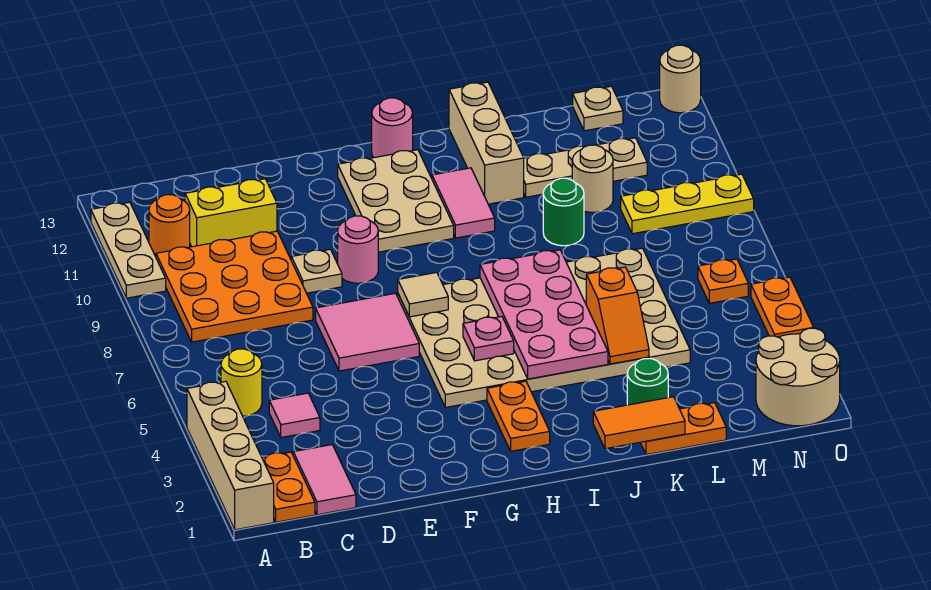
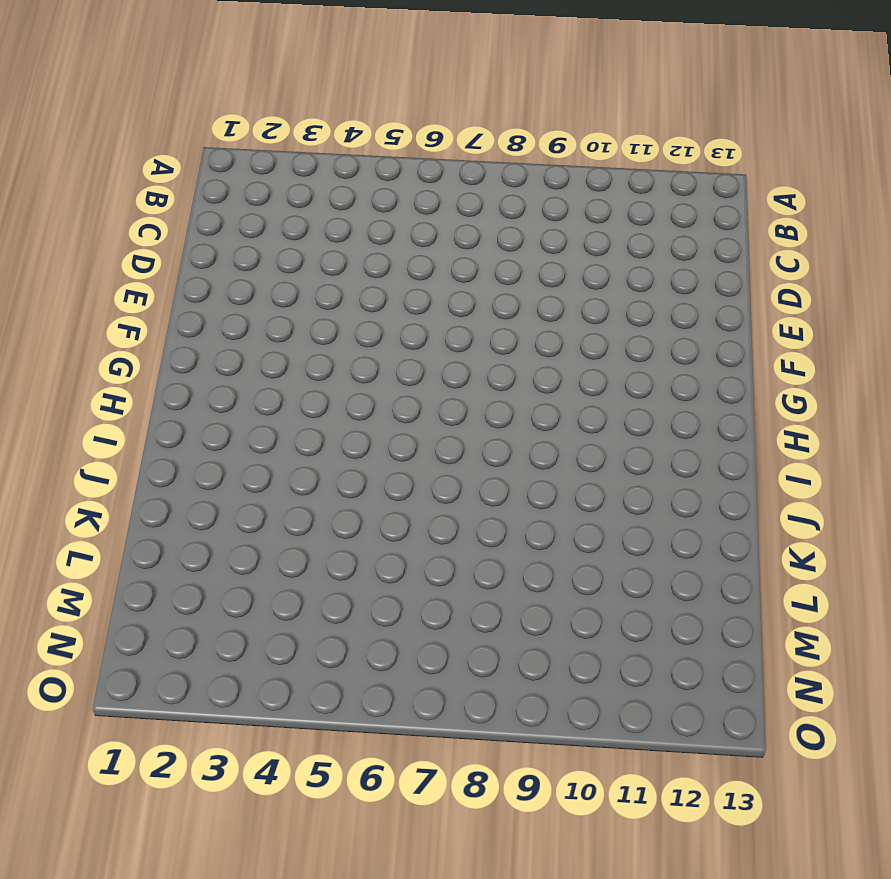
none -> tan 1x4 brick [187,381,274,530]
none -> tan 1x3 plate [91,202,166,298]
none -> orange 1x2 plate [262,452,315,522]
none -> yellow 1x1 round brick [221,349,262,416]

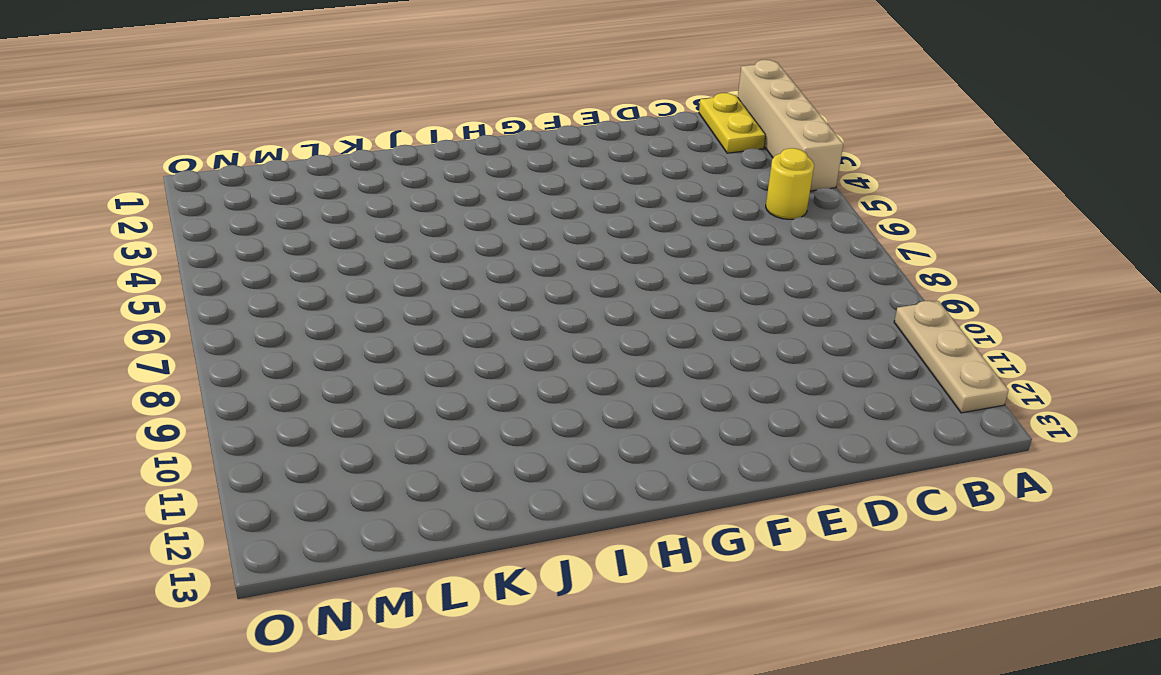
yellow 1x2 plate [699,93,766,153] -> orange 1x2 plate [262,452,315,522]
none -> orange 3x3 plate [156,231,313,342]
none -> orange 1x1 round brick [149,195,190,257]
none -> pink 1x2 tile [293,445,356,515]
none -> pink 1x1 tile [269,393,320,438]

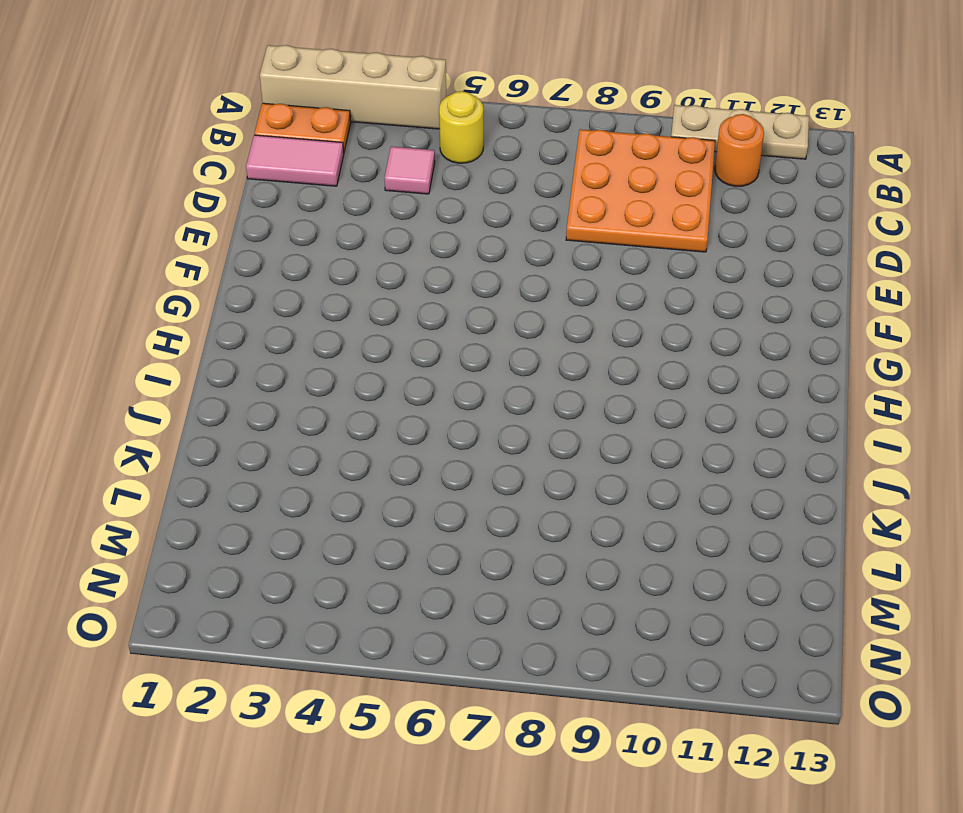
none -> yellow 1x2 brick [185,179,277,247]
none -> pink 2x2 tile [316,293,419,371]
none -> tan 1x1 plate [291,249,342,293]
none -> pink 1x1 round brick [338,216,378,283]

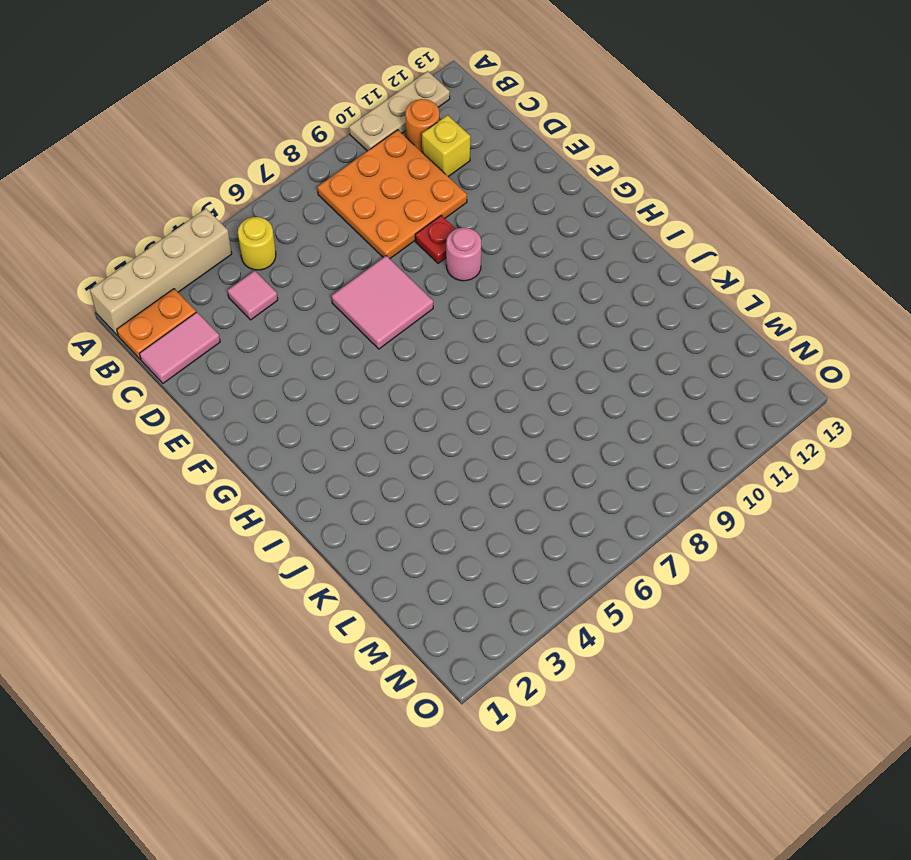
yellow 1x1 brick [422,115,470,177] -> yellow 1x2 brick [185,179,277,247]
red 1x1 plate [415,215,455,264] -> tan 1x1 plate [291,249,342,293]
none -> tan 4x6 plate [398,248,690,407]
none -> tan 2x3 plate [338,150,454,252]
none -> orange 1x2 plate [487,381,550,451]
none -> pink 1x1 round brick [372,98,413,158]

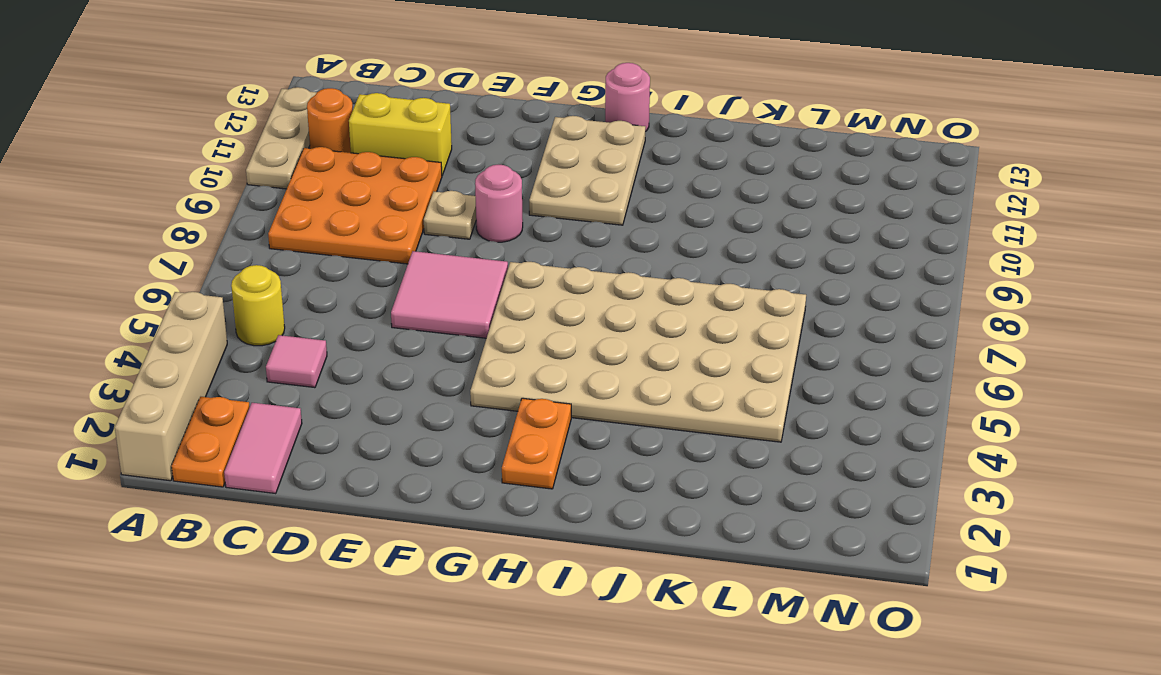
none -> pink 1x2 tile [432,168,495,238]
none -> tan 1x3 brick [449,82,524,204]
none -> orange 1x2 plate [640,403,726,455]
none -> green 1x1 round brick [627,358,668,405]

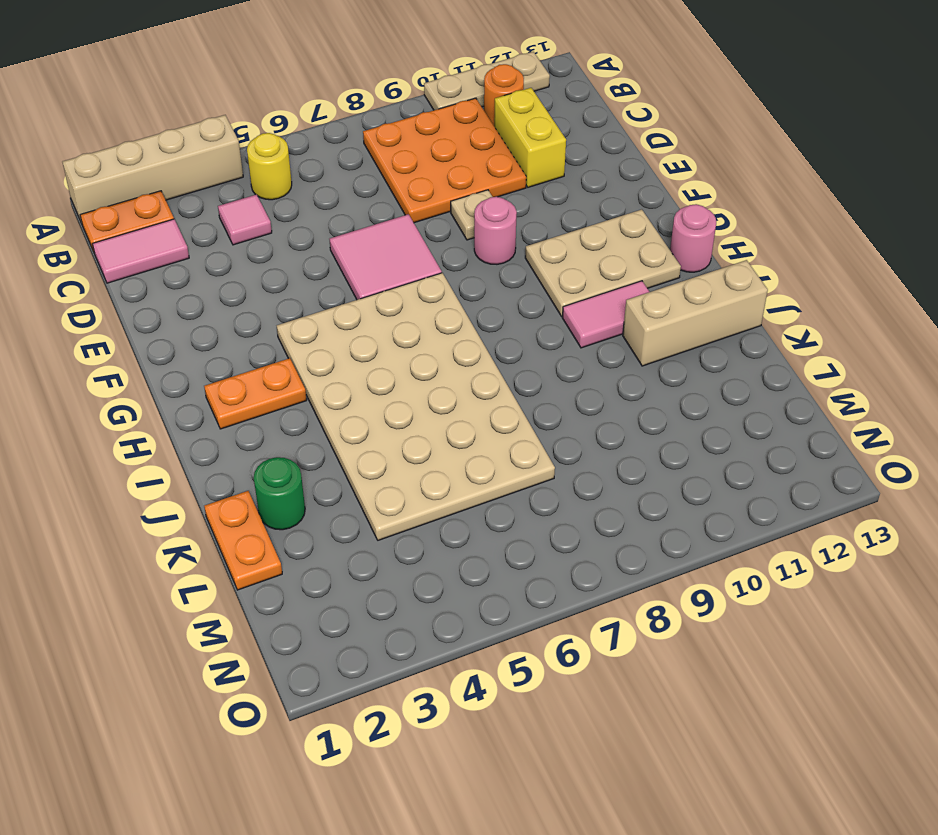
none -> green 1x1 round brick [543,178,584,246]
none -> tan 1x3 plate [524,138,647,197]
none -> tan 1x1 round brick [572,145,613,213]
none -> yellow 1x3 plate [621,174,754,234]

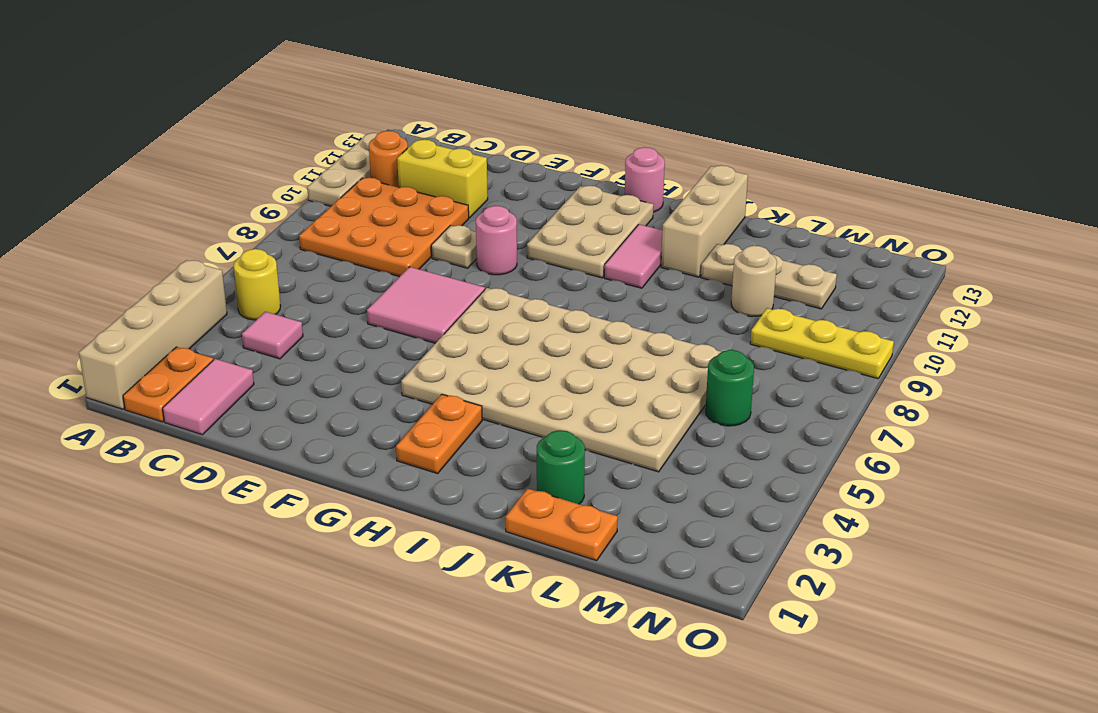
green 1x1 round brick [706,350,754,426] -> green 1x1 round brick moved to [543,178,584,246]
none -> tan 1x1 plate [573,86,623,131]
none -> tan 2x2 round brick [756,328,840,426]
none -> orange 1x1 plate [698,259,748,303]
none -> orange 1x2 plate [751,277,814,337]

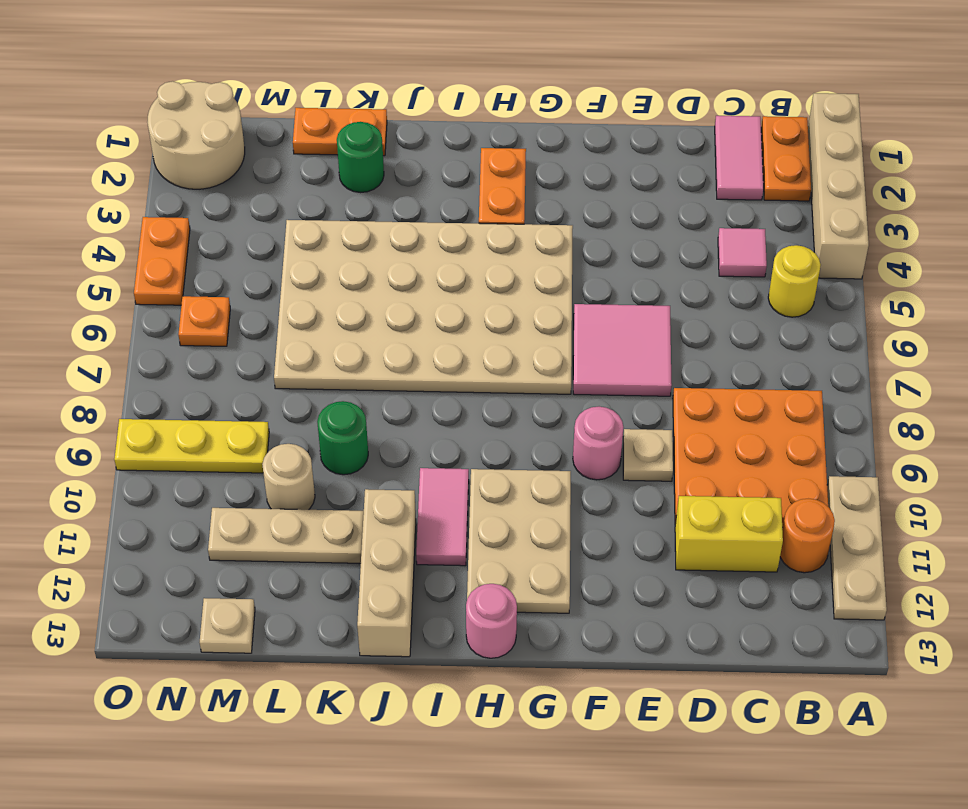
none -> tan 1x1 round brick [660,45,701,113]
none -> tan 1x1 tile [398,272,448,317]
none -> pink 1x1 plate [463,316,514,361]
none -> pink 2x4 plate [480,250,608,379]

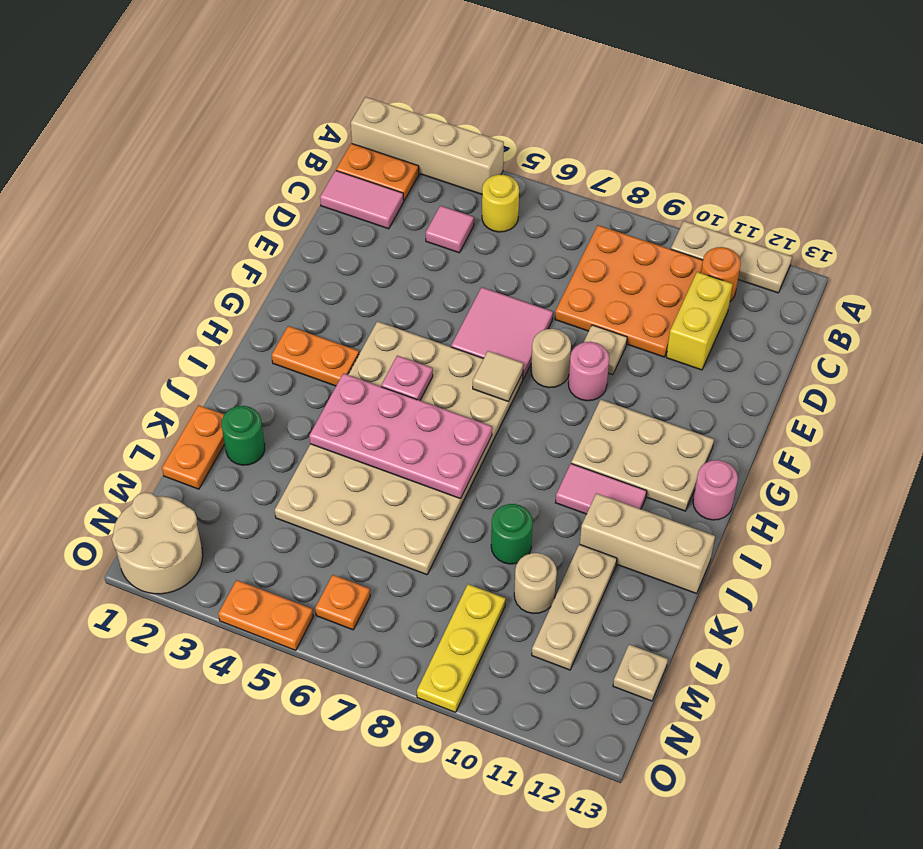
tan 1x1 round brick [531,329,571,388] -> tan 1x1 round brick moved to [660,45,701,113]
none -> orange 1x2 tile [593,397,685,449]
none -> orange 1x2 slope [586,267,649,364]

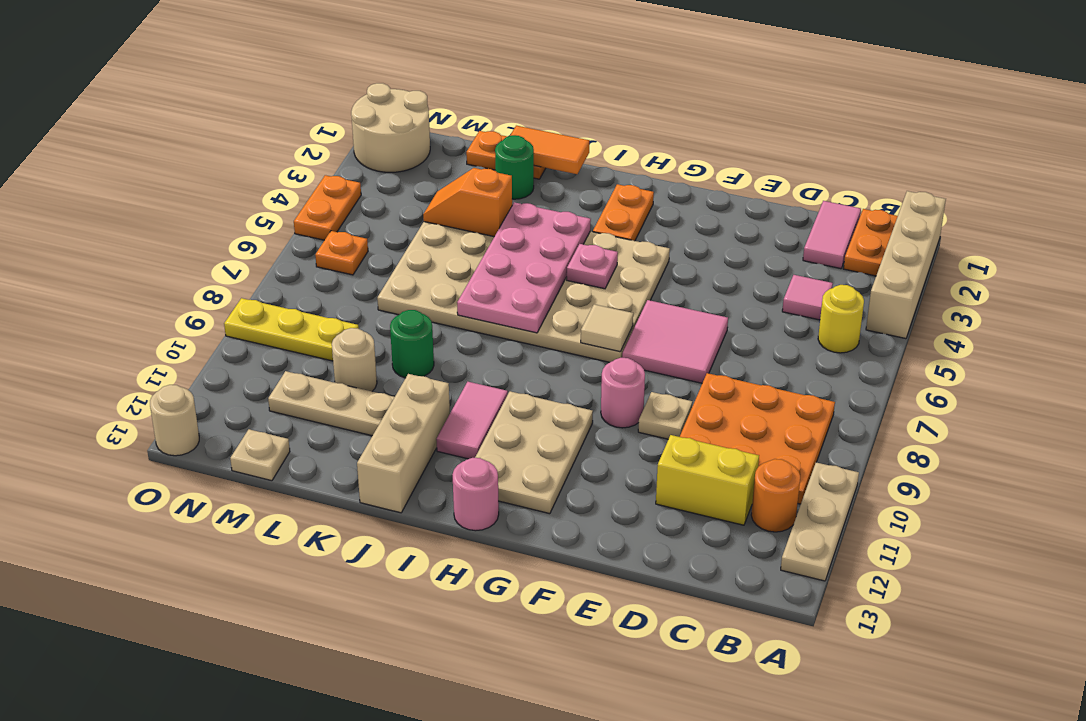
orange 1x2 slope [423,168,512,237] -> orange 1x2 slope turned to [586,267,649,364]

